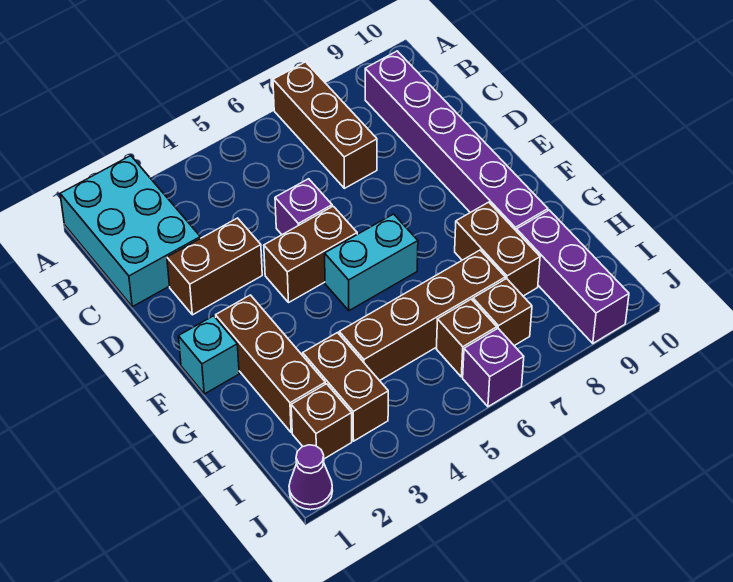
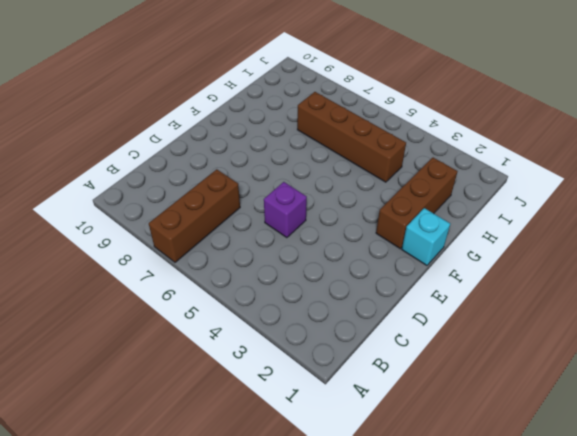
none -> cyan 2x3 brick [60,156,201,307]
none -> purple 1x6 brick [365,51,548,230]
none -> brown 1x2 brick [167,218,262,315]

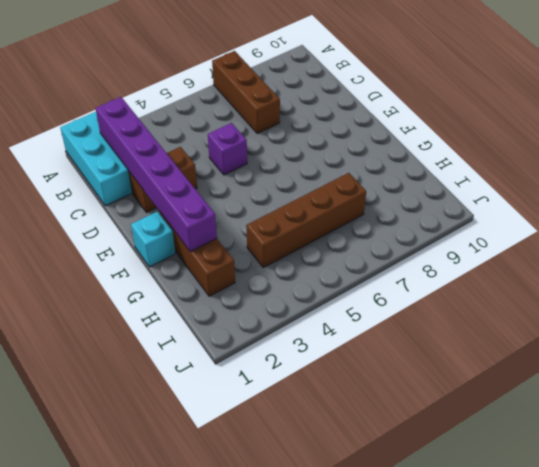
purple 1x6 brick [96,97,217,252] -> purple 1x6 brick moved to [365,51,548,230]
none -> brown 1x2 brick [264,206,357,302]
none -> cyan 1x2 brick [325,214,418,311]
none -> brown 1x2 brick [455,202,540,296]

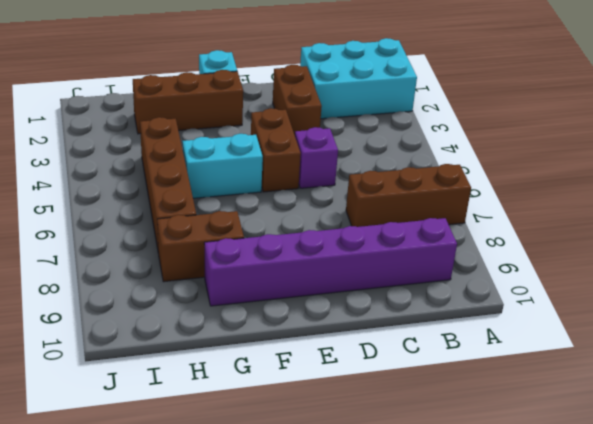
cyan 1x2 brick [182,134,263,198] -> cyan 1x2 brick turned to [325,214,418,311]
none -> brown 1x2 brick [303,333,388,441]
none -> purple 1x3 brick [516,210,629,343]
none -> brown 1x1 brick [291,384,352,459]

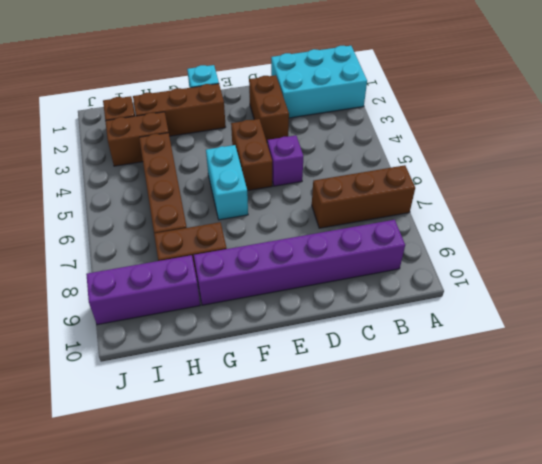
none -> brown 1x1 brick [436,299,497,377]
none -> brown 1x1 brick [473,279,532,346]
none -> purple 1x1 cone [289,445,333,510]

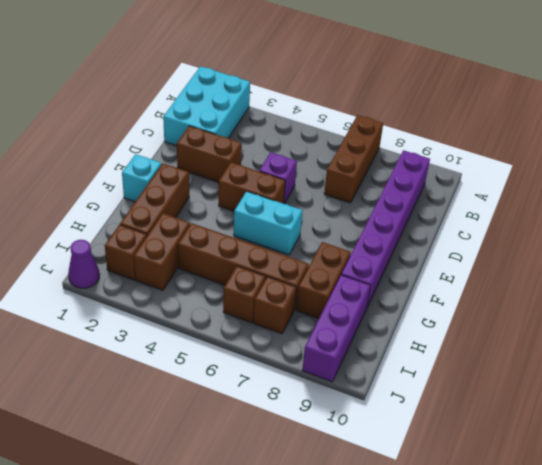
none -> purple 1x1 brick [463,329,524,407]

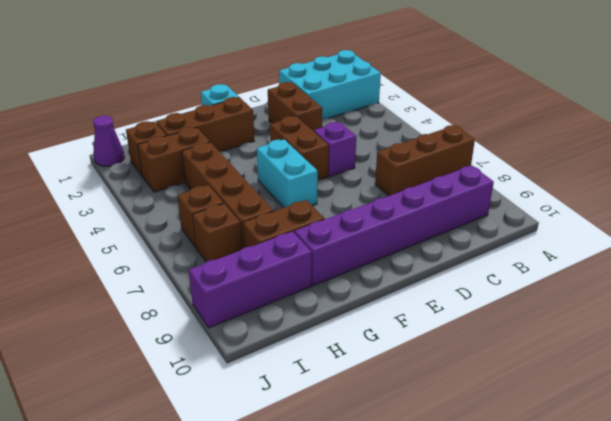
none -> purple 1x1 brick [463,329,524,407]

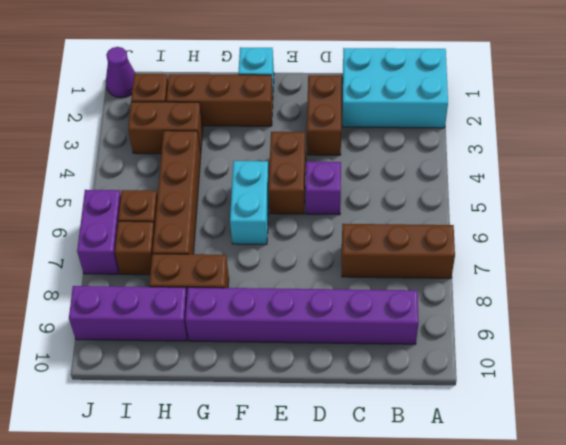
purple 1x2 brick [77,190,121,274] -> purple 1x1 brick [463,329,524,407]

